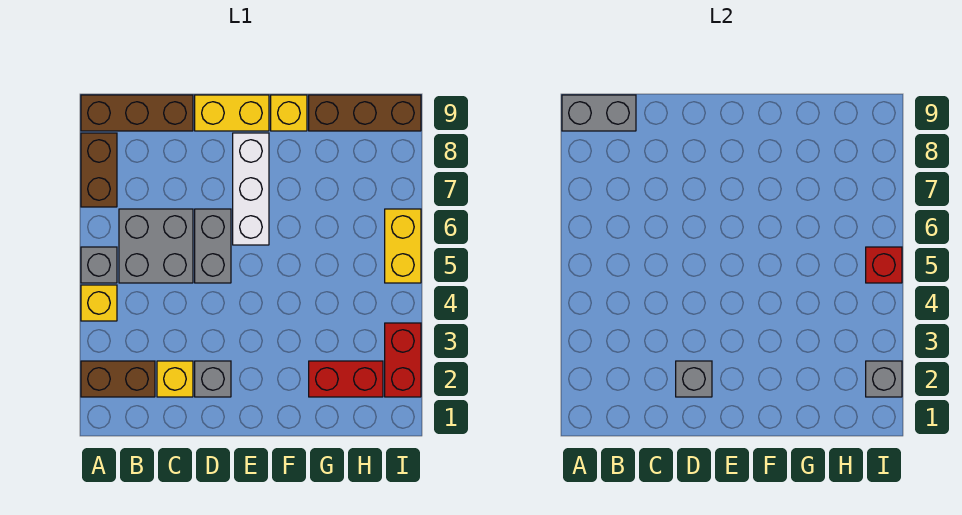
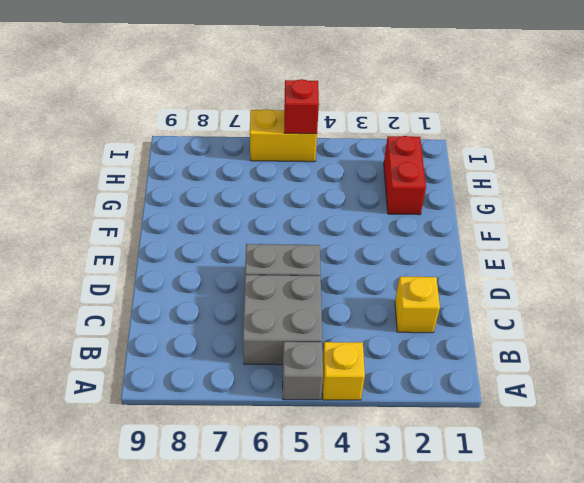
none -> brown 1x2 brick [81,361,155,397]
none -> brown 1x2 brick [81,133,117,207]
none -> brown 1x3 brick [81,95,193,131]

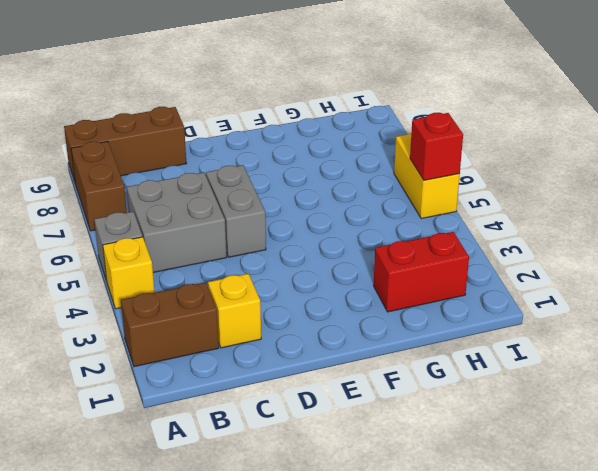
none -> grey 1x1 brick [195,361,231,397]
none -> yellow 1x2 brick [195,95,269,131]
none -> white 1x3 brick [233,133,269,245]

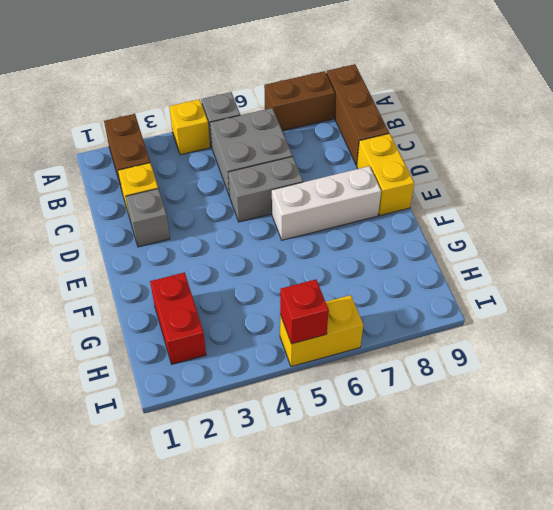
none -> yellow 1x1 brick [271,95,307,131]
none -> brown 1x3 brick [309,95,421,131]
none -> red 1x2 brick [385,323,421,397]

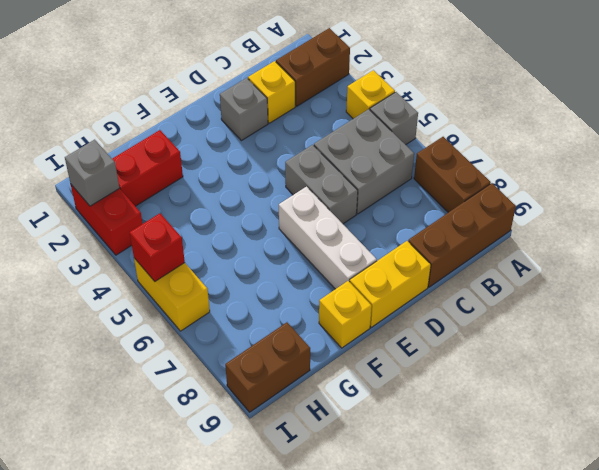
brown 1x2 brick [225,322,310,412] -> brown 1x3 brick [309,95,421,131]
none -> grey 1x2 brick [562,95,636,131]
none -> grey 1x1 brick [676,361,712,397]

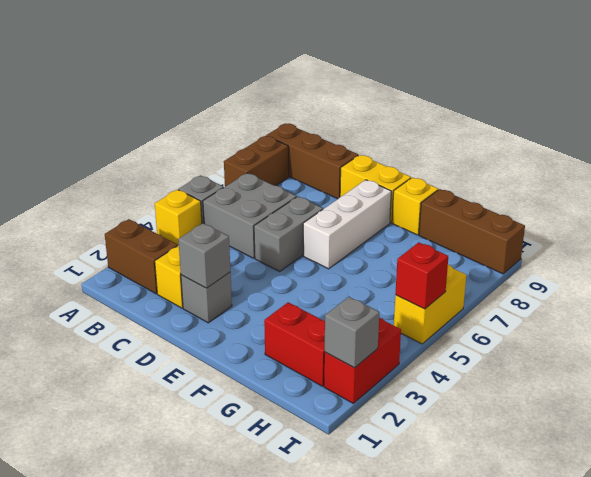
none -> grey 1x2 brick [562,95,636,131]

